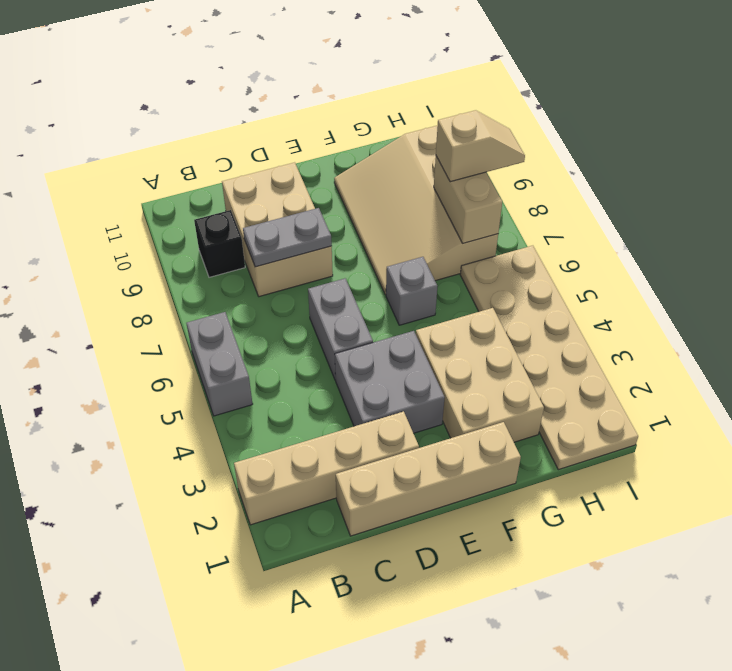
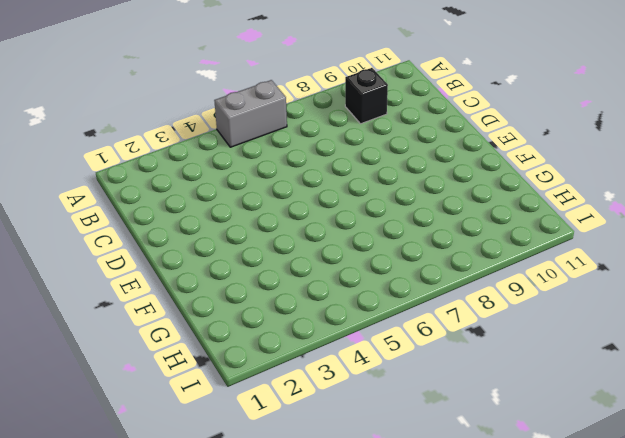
none -> tan 1x4 brick [234,411,419,525]
none -> tan 1x4 brick [336,422,521,536]
none -> tan 2x3 brick [222,162,333,297]

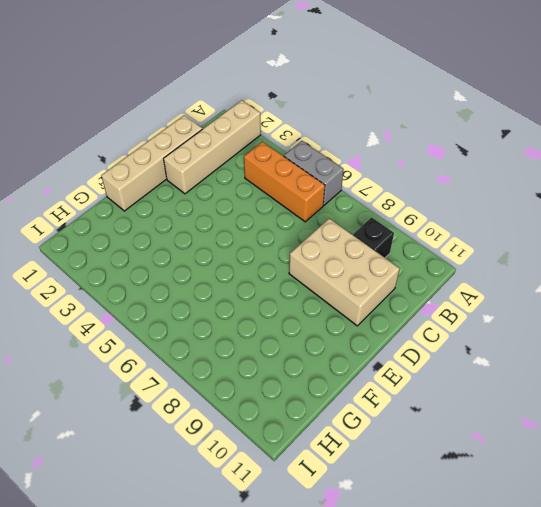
orange 1x3 brick [244,142,325,222] -> none
none -> grey 2x2 brick [335,331,445,433]
none -> grey 1x2 brick [308,278,373,380]
none -> tan 2x3 brick [416,308,544,442]

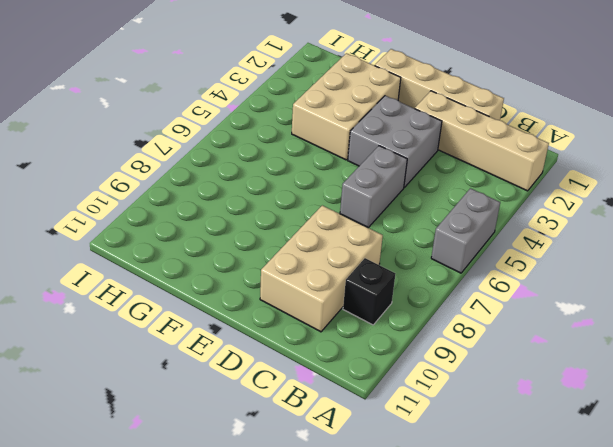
none -> grey 1x1 brick [386,257,437,325]
none -> tan 3x4 slope [334,125,498,295]
none -> tan 2x6 plate [460,246,638,470]

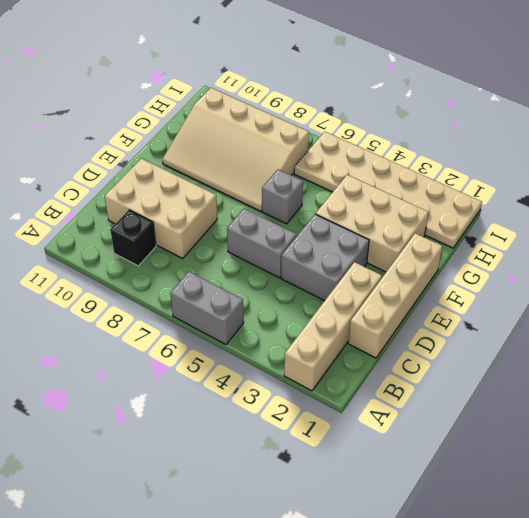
none -> grey 1x2 plate [243,208,332,267]
none -> tan 1x2 brick [434,156,502,243]
none -> tan 1x2 slope [436,110,525,182]

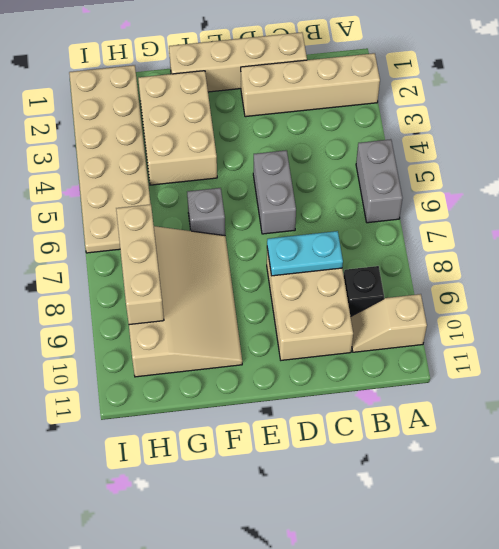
tan 1x2 slope [351,294,427,352] -> tan 1x2 slope moved to [436,110,525,182]
cyan 1x2 plate [267,231,343,276] -> grey 1x2 plate [243,208,332,267]
tan 1x3 brick [116,204,164,325] -> tan 1x2 brick [434,156,502,243]
none -> grey 2x2 brick [335,331,445,433]

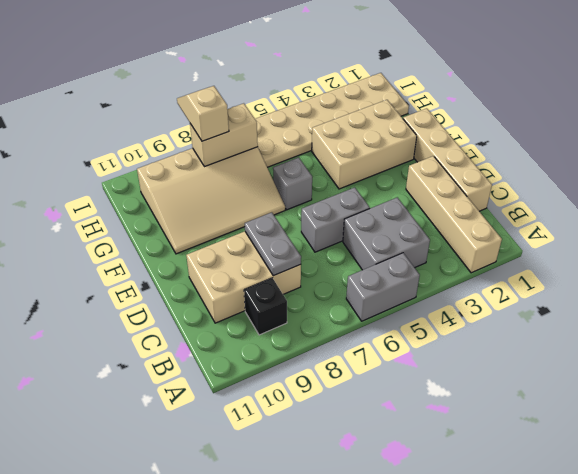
grey 2x2 brick [343,197,430,270] -> grey 2x2 brick moved to [335,331,445,433]

